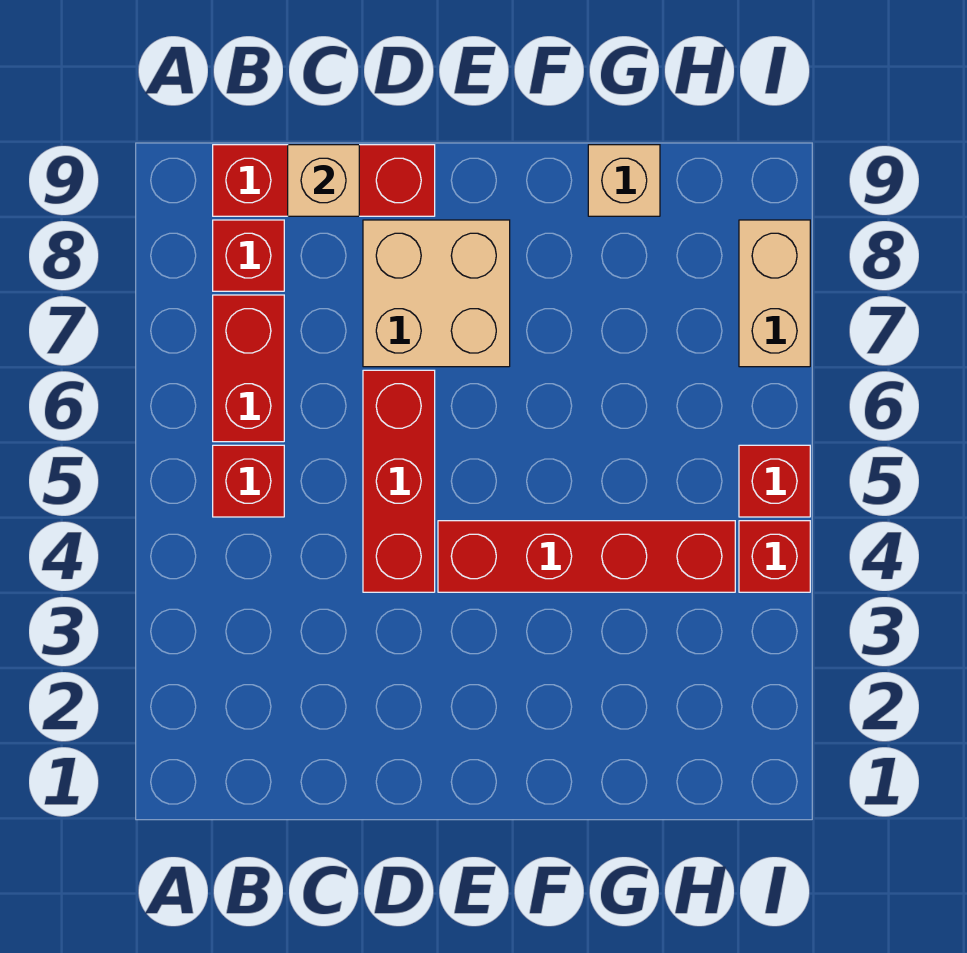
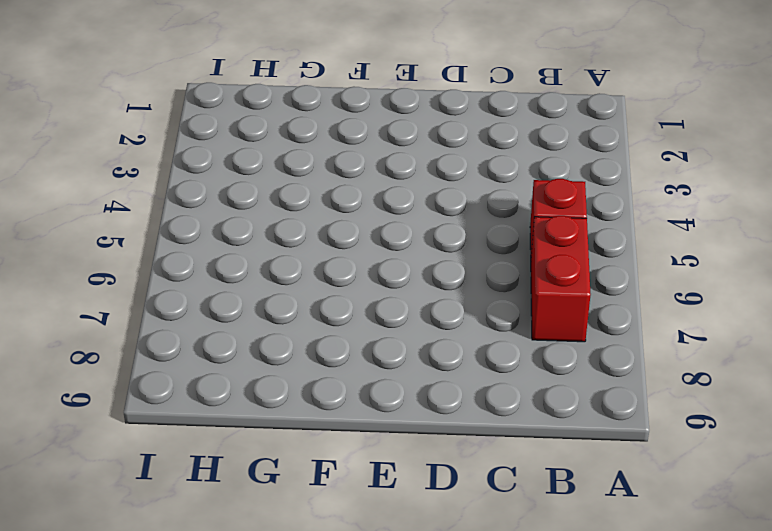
none -> red 1x1 brick [213,220,284,291]
none -> red 1x3 brick [213,145,435,216]
none -> red 1x3 brick [363,370,435,592]

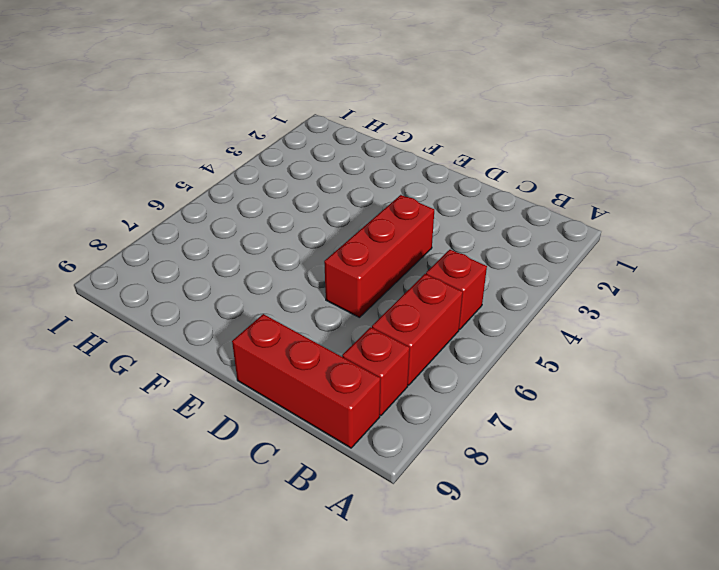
none -> tan 2x2 brick [363,220,510,367]
none -> red 1x4 brick [438,521,735,592]
none -> tan 1x1 brick [588,145,660,216]

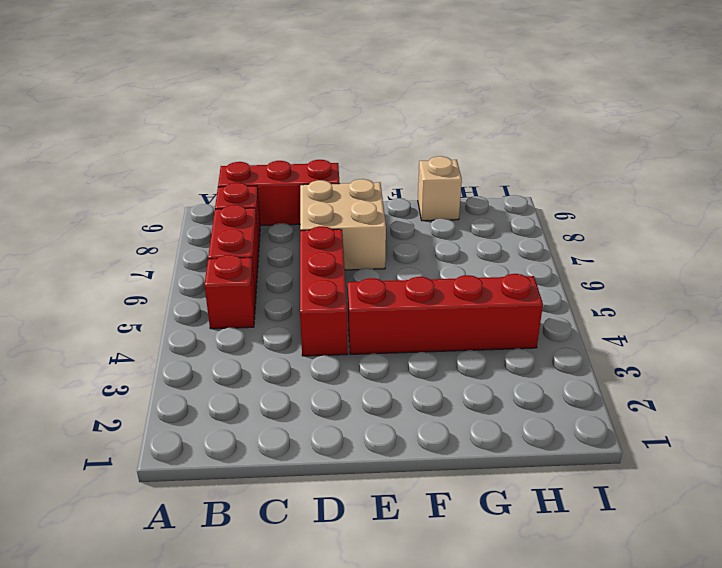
none -> red 1x1 brick [739,521,810,592]
none -> red 1x1 brick [739,445,810,517]
none -> tan 1x2 brick [739,220,810,367]

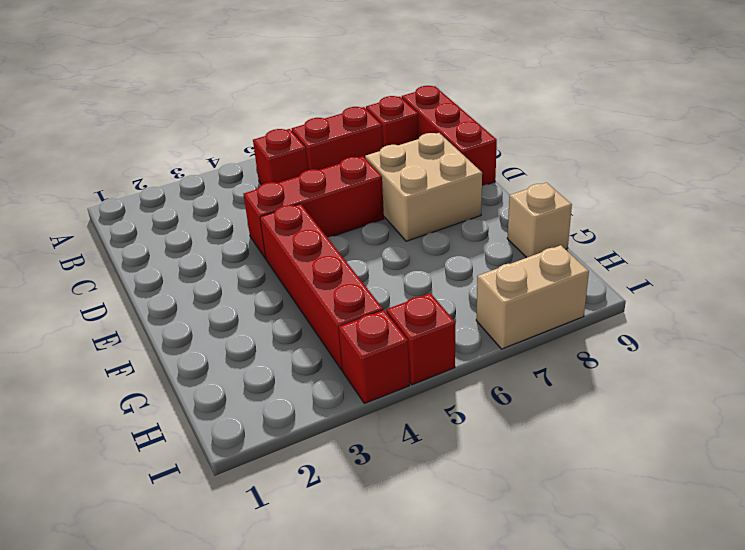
none -> tan 1x1 brick [288,145,359,216]

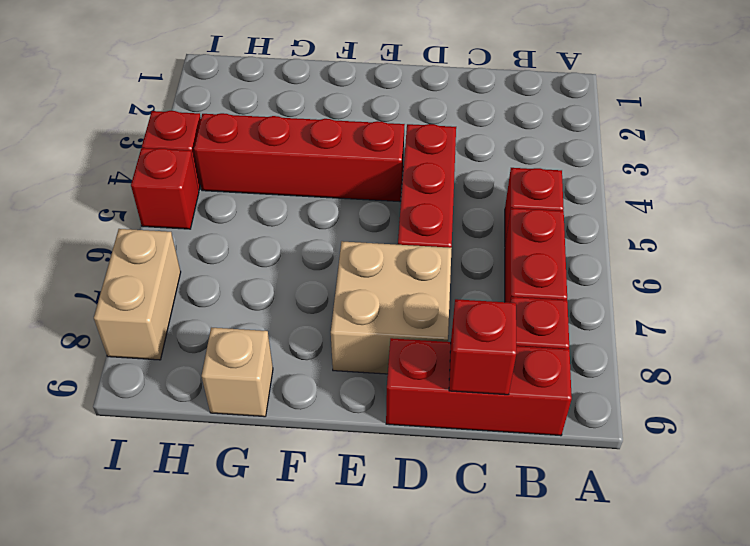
red 1x1 brick [449,299,516,395] -> tan 1x1 brick [288,145,359,216]

